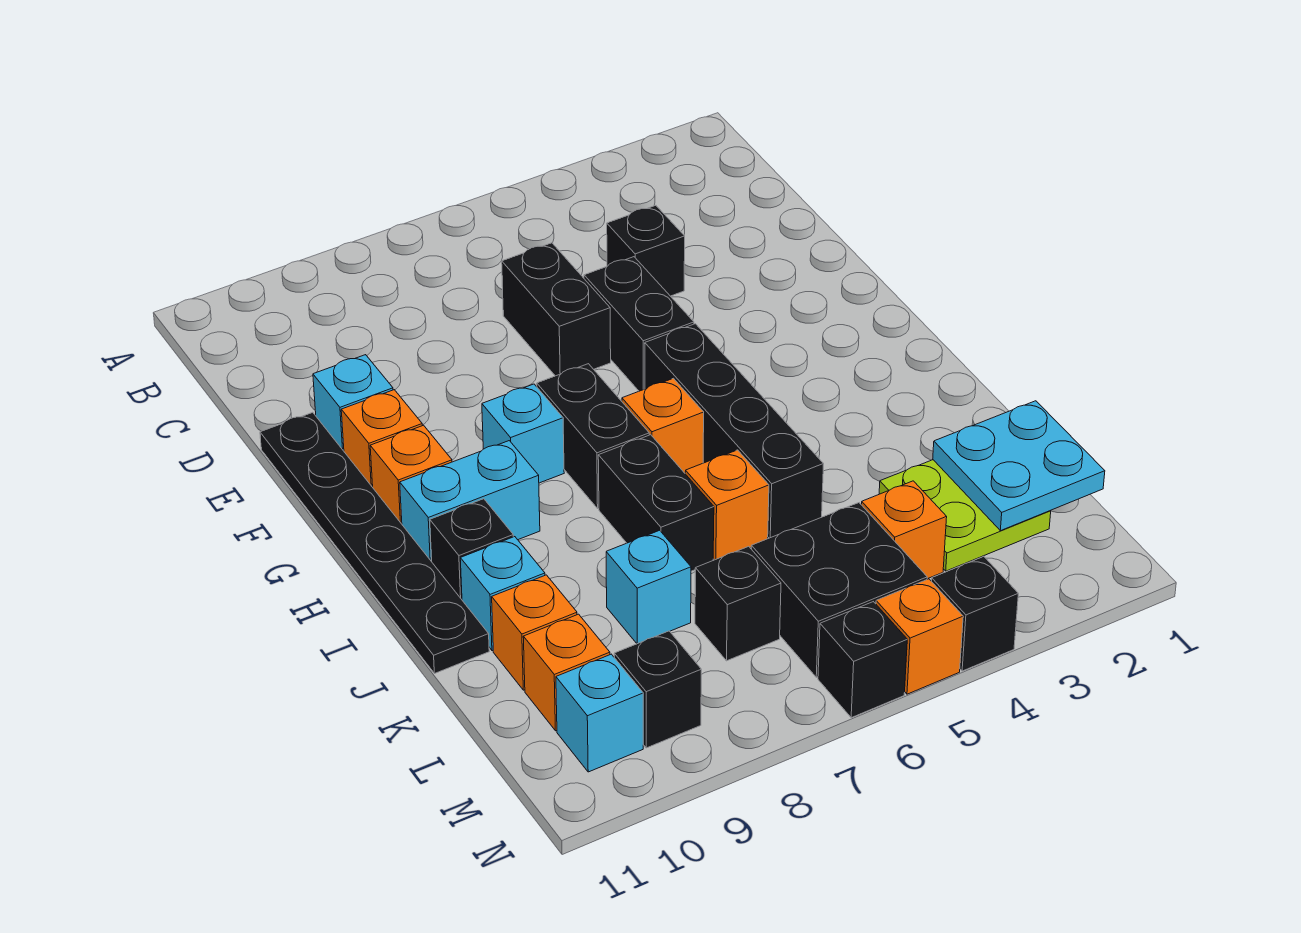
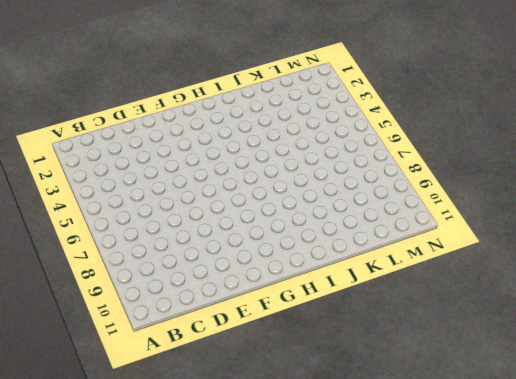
none -> black 1x1 brick [607,205,685,296]
none -> black 1x2 brick [502,243,611,376]
none -> black 1x2 brick [584,257,694,391]

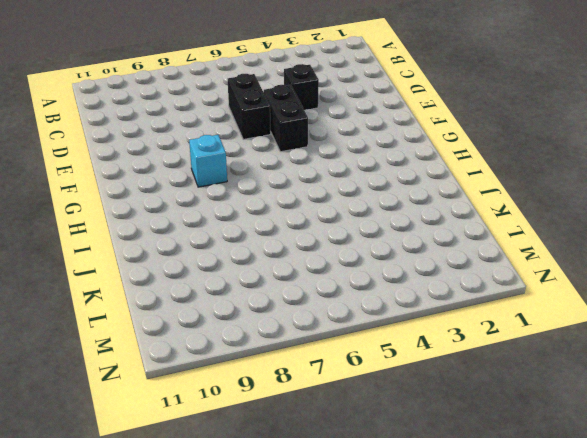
none -> cyan 1x1 brick [313,355,393,451]
none -> black 1x6 plate [260,412,489,674]
none -> orange 1x1 brick [341,390,422,487]

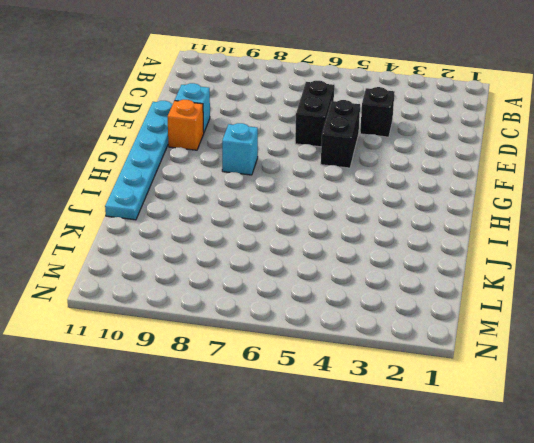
cyan 1x6 plate [105,101,173,220] -> black 1x6 plate [260,412,489,674]
none -> black 1x4 brick [645,324,823,538]
none -> black 1x2 brick [537,364,649,508]
none -> orange 1x1 brick [370,425,452,524]

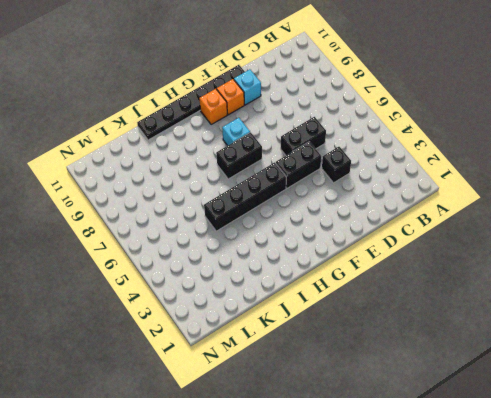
none -> orange 1x1 brick [622,378,704,473]
none -> cyan 1x2 brick [400,441,540,562]
none -> black 1x2 brick [598,435,714,571]

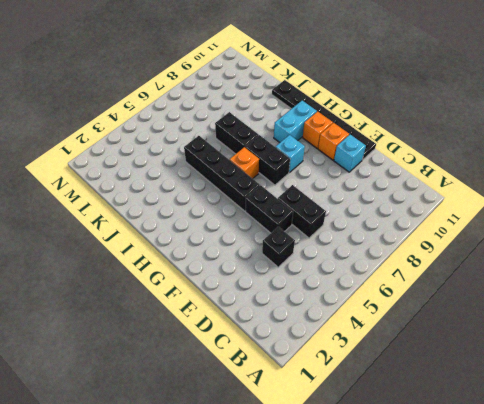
none -> black 1x1 brick [430,499,513,599]
none -> orange 1x1 brick [685,450,769,560]
none -> cyan 1x1 brick [460,537,545,651]

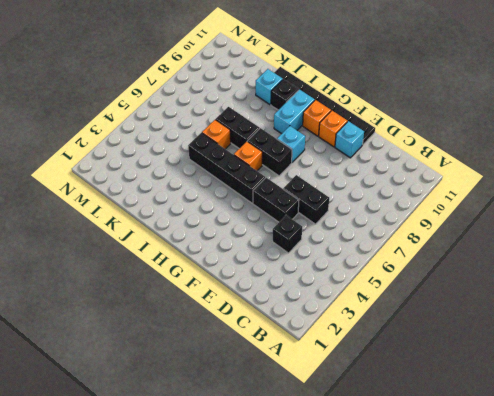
none -> lime 2x2 plate [879,460,1051,571]
none -> cyan 1x1 brick [606,530,691,644]
none -> orange 1x1 brick [492,575,577,690]

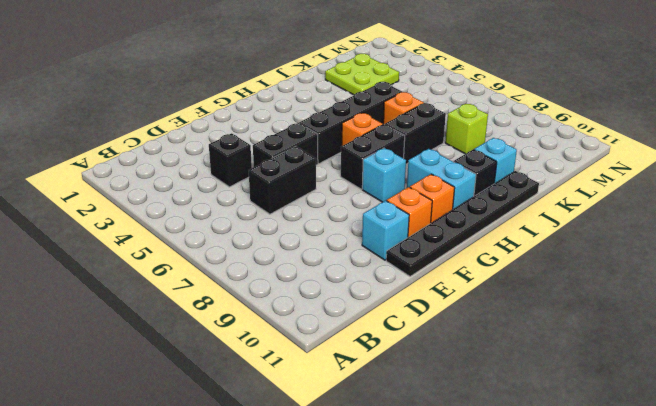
lime 1x1 brick [445,104,488,154] -> cyan 1x1 brick [606,530,691,644]
none -> orange 1x1 brick [492,575,577,690]
none -> orange 1x1 brick [862,481,947,579]
none -> black 2x2 brick [751,503,927,677]

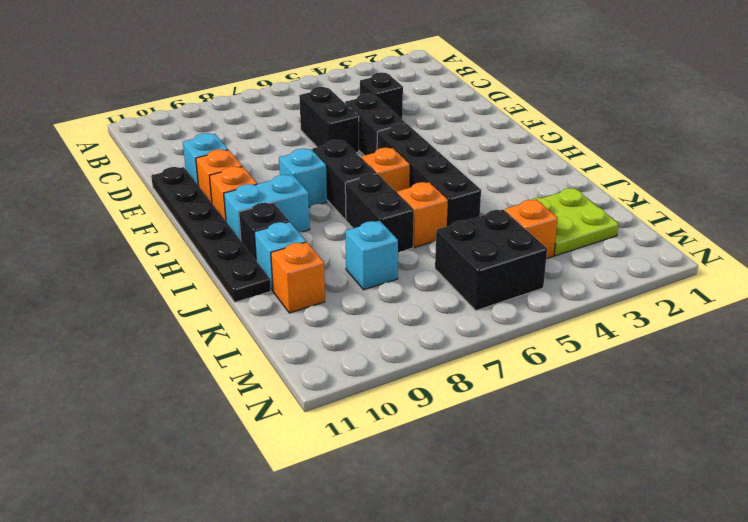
none -> black 1x1 brick [695,546,781,661]
none -> orange 1x1 brick [523,614,610,731]
none -> black 1x1 brick [614,631,701,748]

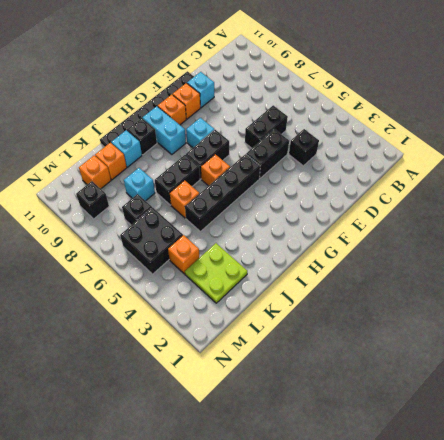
none -> cyan 1x1 brick [556,654,643,772]
none -> black 1x1 brick [932,556,1018,671]
none -> orange 1x1 brick [876,579,963,694]

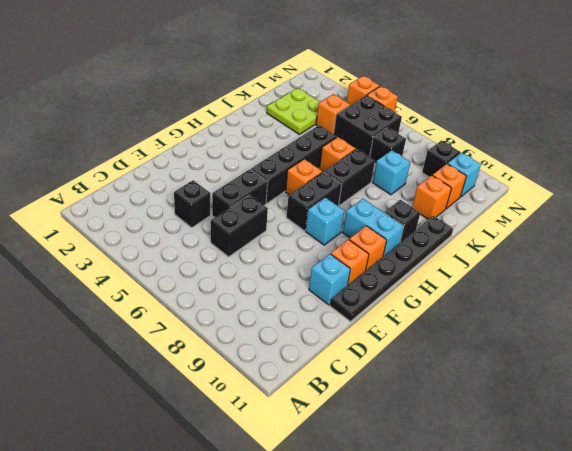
orange 1x1 brick [347,76,380,105] -> black 1x1 brick [932,556,1018,671]
none -> cyan 1x1 brick [460,537,545,651]
none -> black 1x1 brick [818,602,907,718]
none -> cyan 2x2 plate [933,401,1105,531]

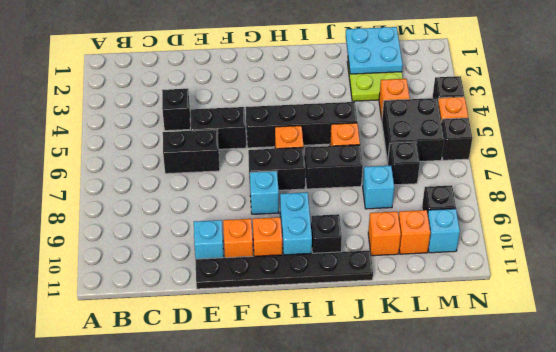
none -> cyan 1x1 brick [460,537,545,651]

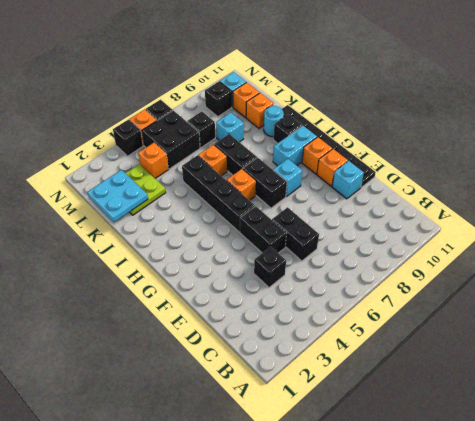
cyan 1x1 round brick [264,106,284,137] -> cyan 1x1 brick [460,537,545,651]

